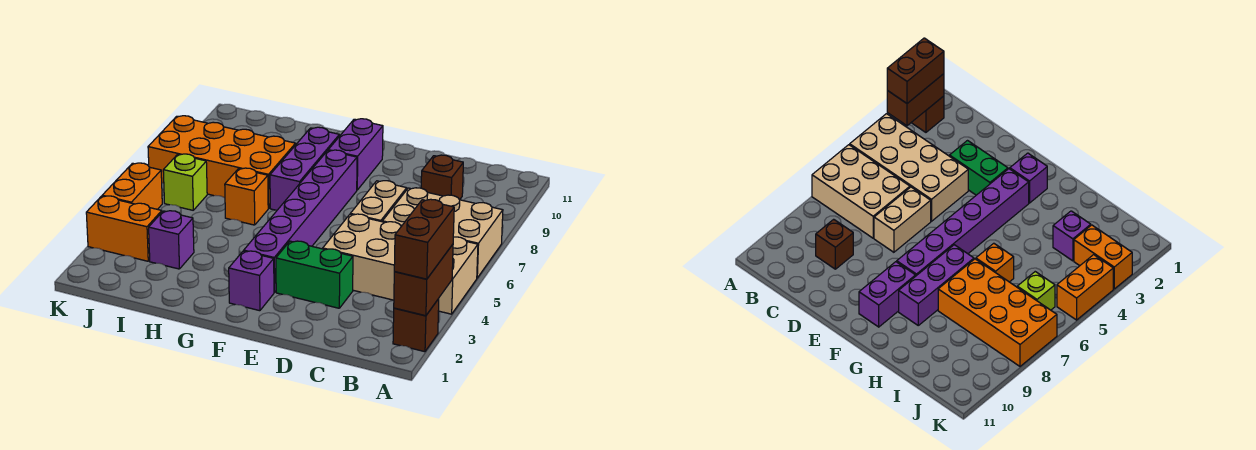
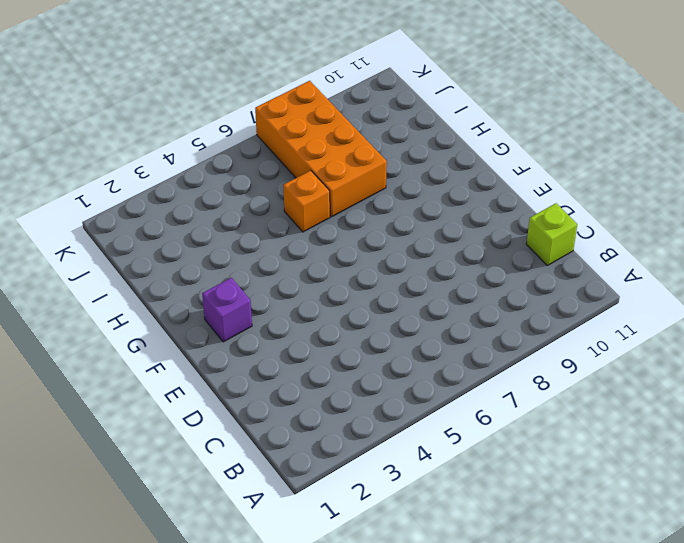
lime 1x1 brick [526,203,577,265] -> lime 1x1 brick moved to [163,154,207,210]
none -> brown 1x1 brick [393,299,439,352]
none -> tan 2x4 brick [323,214,478,314]
none -> tan 2x3 brick [382,188,503,278]

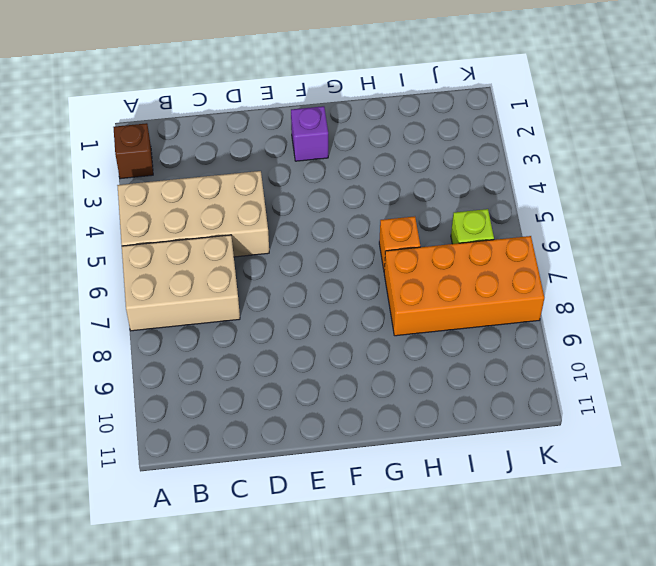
none -> brown 1x1 brick [421,155,463,200]
none -> green 1x2 brick [276,241,353,308]
none -> tan 1x2 brick [350,181,407,222]

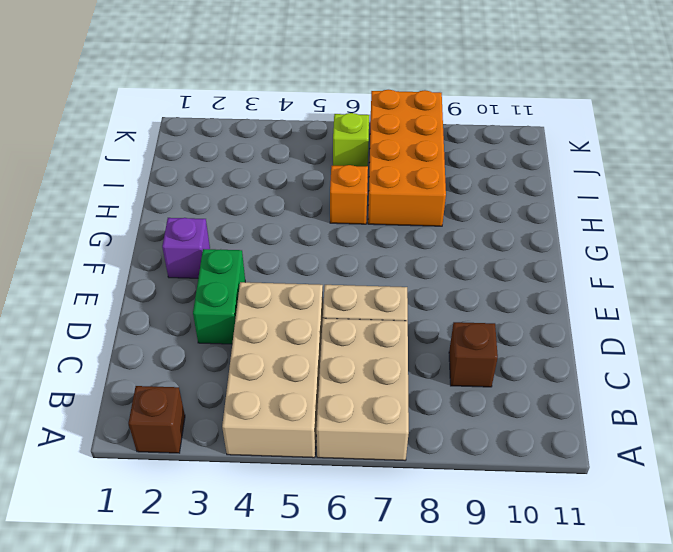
none -> purple 1x6 brick [244,150,357,292]
none -> purple 1x2 brick [328,119,383,190]
none -> purple 1x3 brick [270,127,339,210]

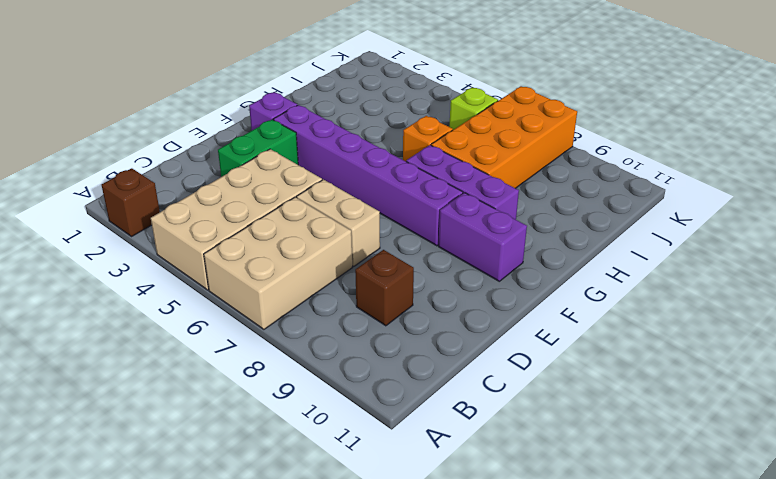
none -> purple 1x1 brick [149,211,194,269]
none -> orange 1x2 brick [86,196,162,261]
none -> orange 1x2 brick [102,163,162,209]

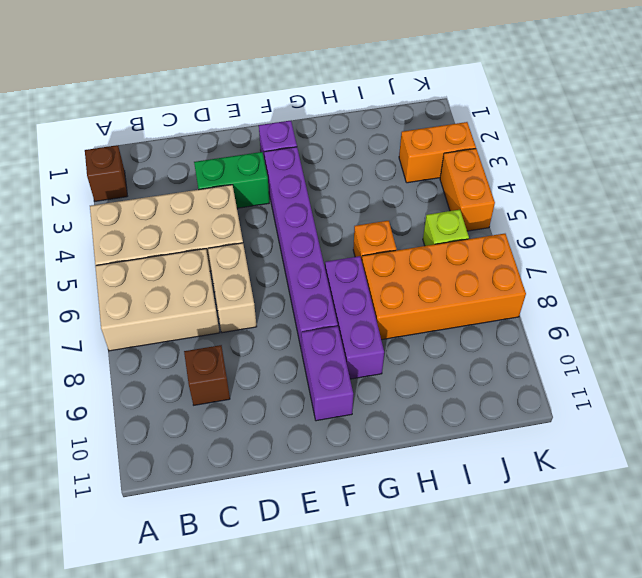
none -> purple 1x1 brick [149,211,194,269]
none -> brown 1x2 brick [394,244,453,316]
none -> brown 1x2 brick [394,199,454,279]

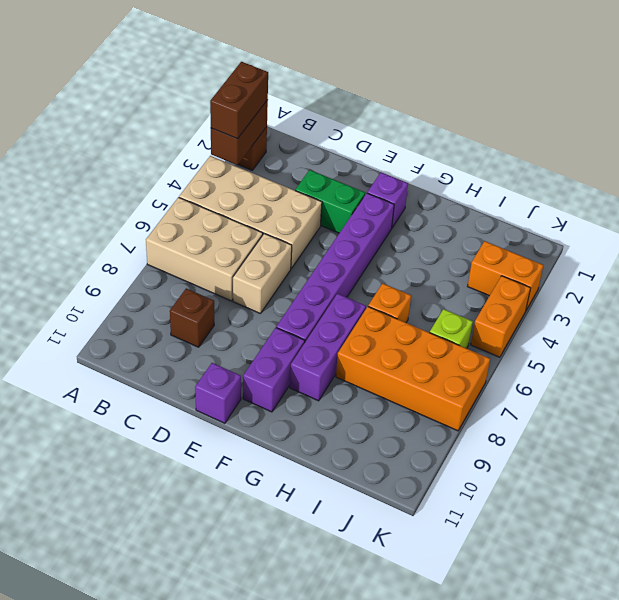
purple 1x1 brick [195,363,241,423] -> purple 1x1 brick moved to [149,211,194,269]

